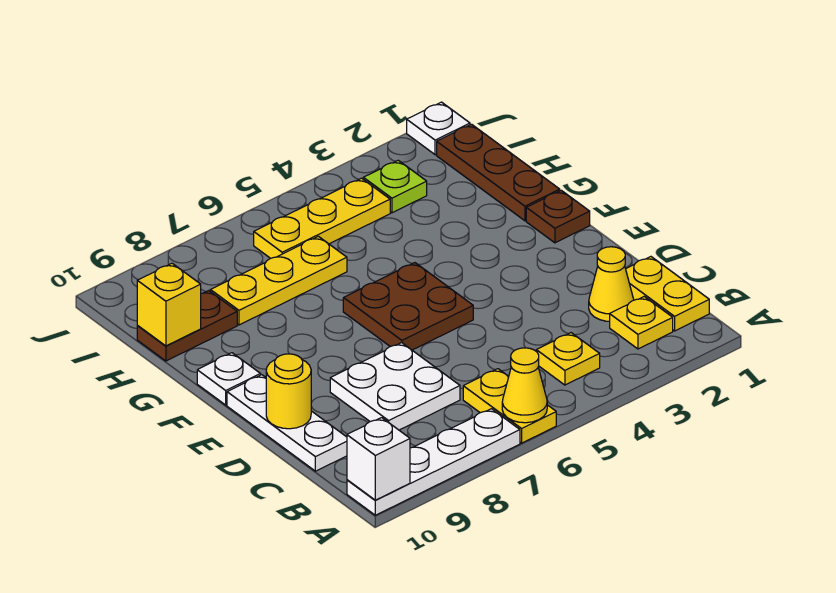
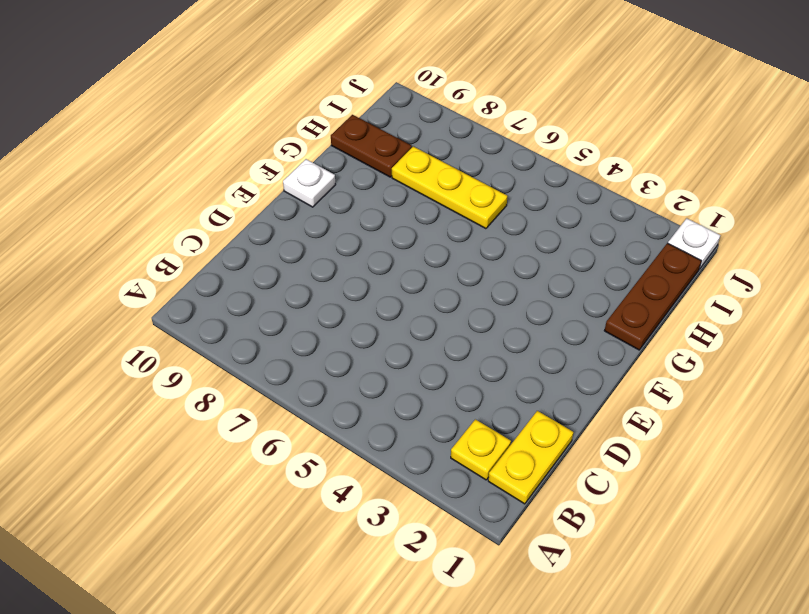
none -> yellow 1x2 plate [463,369,556,443]
none -> white 1x4 plate [347,409,520,515]
none -> yellow 1x1 plate [536,333,600,385]

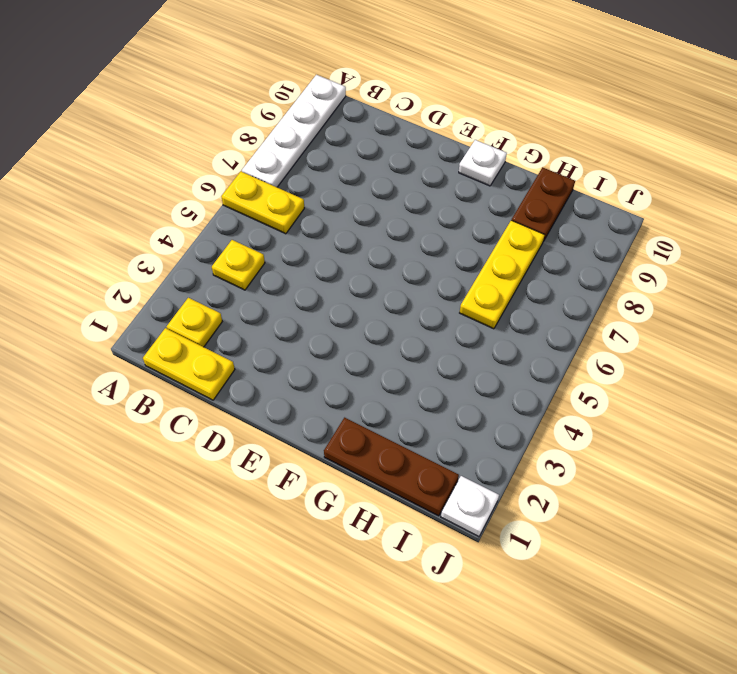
none -> yellow 1x1 cone [589,247,634,321]
none -> white 2x2 plate [330,343,460,430]
none -> white 1x3 plate [227,375,347,471]

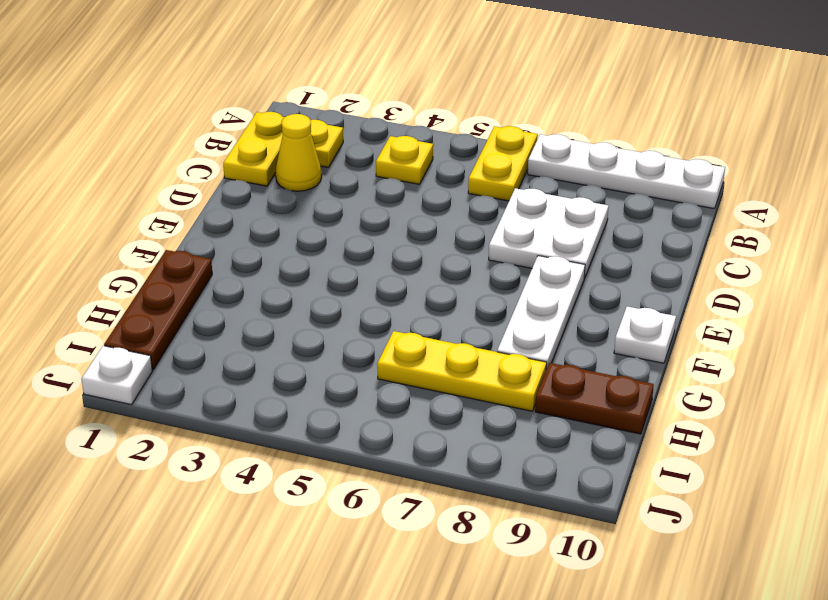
white 1x3 plate [497,256,585,369] -> white 1x3 plate moved to [227,375,347,471]
none -> brown 2x2 plate [343,263,473,350]
none -> brown 1x1 plate [526,190,590,243]
none -> lime 1x1 plate [363,160,427,213]

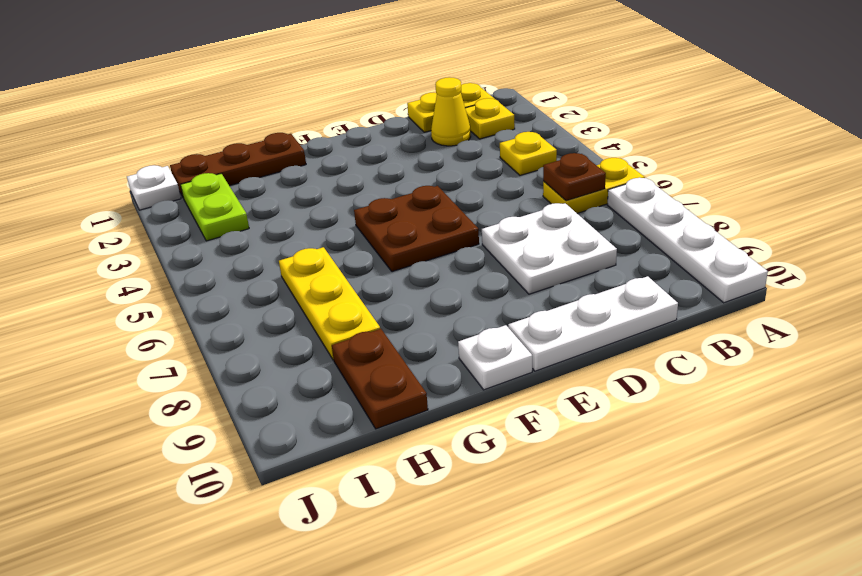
brown 1x1 plate [543,153,606,201] -> brown 1x1 plate moved to [526,190,590,243]
lime 1x2 plate [180,173,249,241] -> lime 1x1 plate [363,160,427,213]
none -> yellow 1x3 plate [254,178,390,258]
none -> yellow 1x1 cone [502,348,547,423]
none -> white 1x1 brick [347,418,410,500]

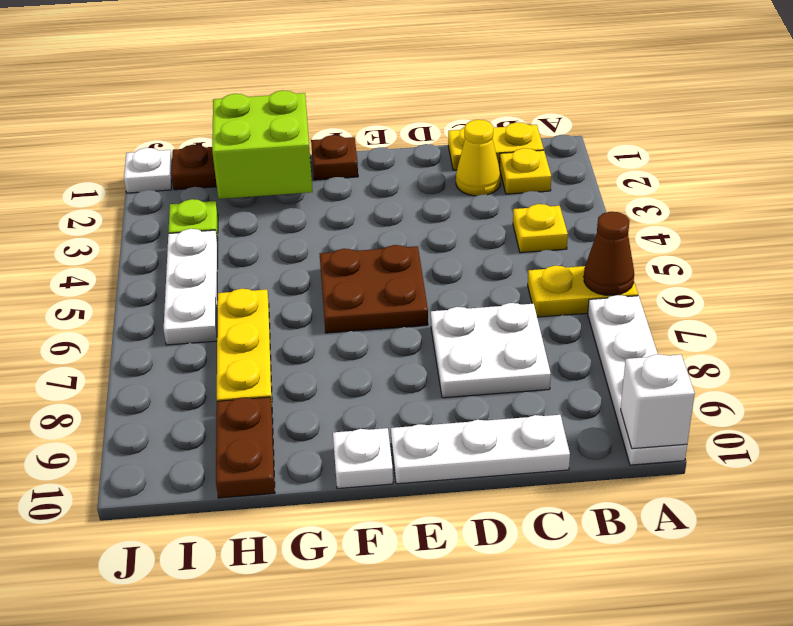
brown 1x1 cone [584,212,634,295] -> yellow 1x1 cone [502,348,547,423]
lime 2x2 brick [212,90,313,199] -> none
white 1x3 plate [164,229,218,345] -> yellow 1x3 plate [254,178,390,258]
none -> yellow 1x1 round brick [266,354,311,429]
none -> yellow 1x1 brick [137,263,201,346]

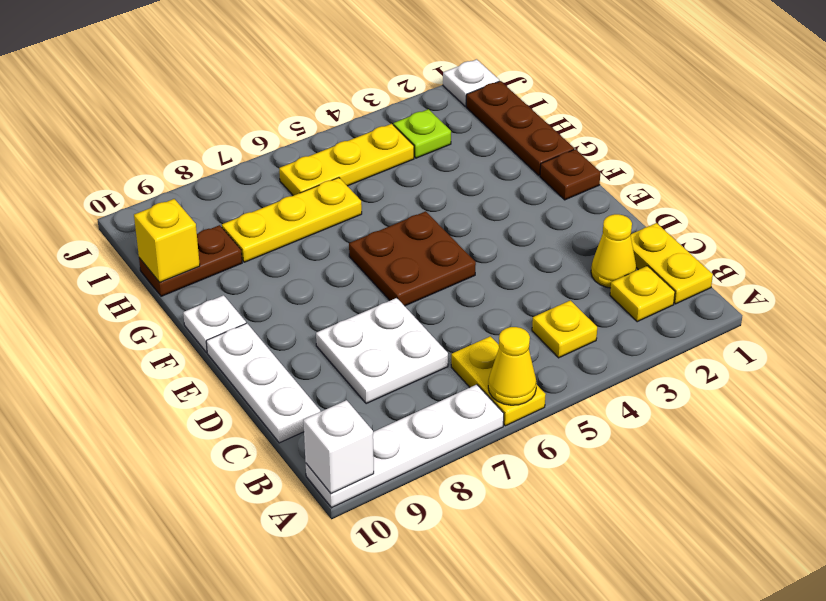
none -> yellow 1x1 round brick [266,354,311,429]

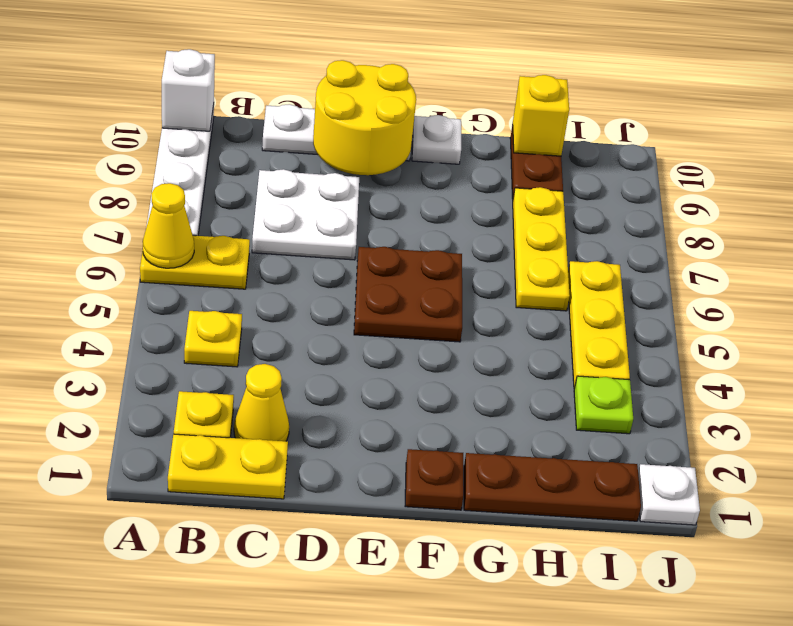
yellow 2x2 round brick [313,60,416,175] -> yellow 1x1 round brick [266,354,311,429]

